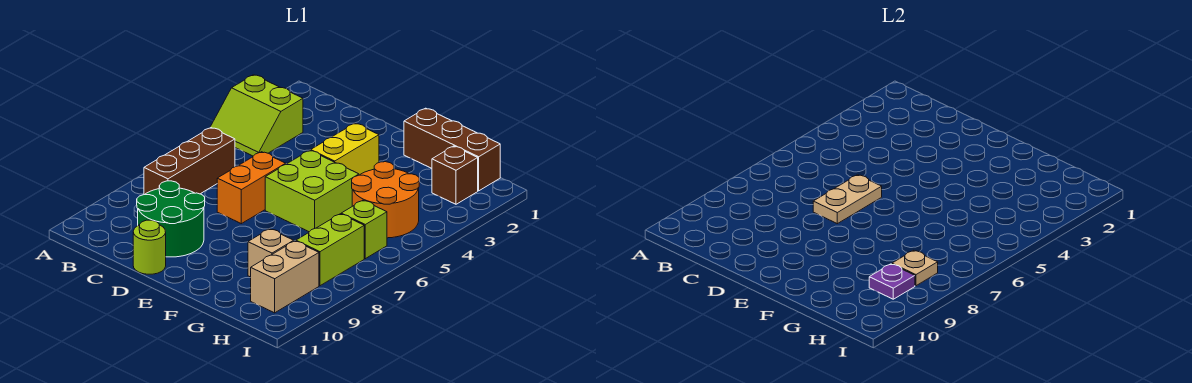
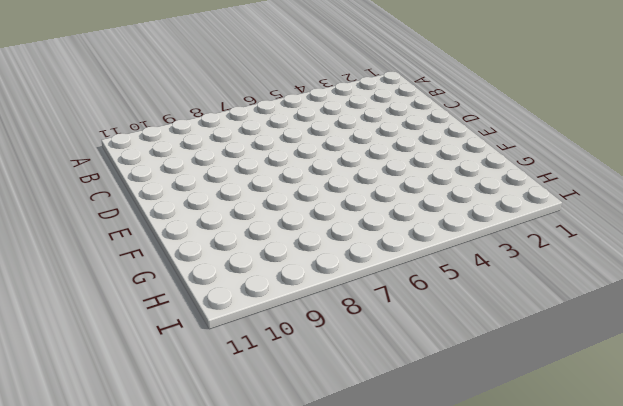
none -> lime 2x2 slope [210,75,303,156]
none -> brown 1x3 brick [144,128,235,195]
none -> green 2x2 round brick [137,181,205,257]

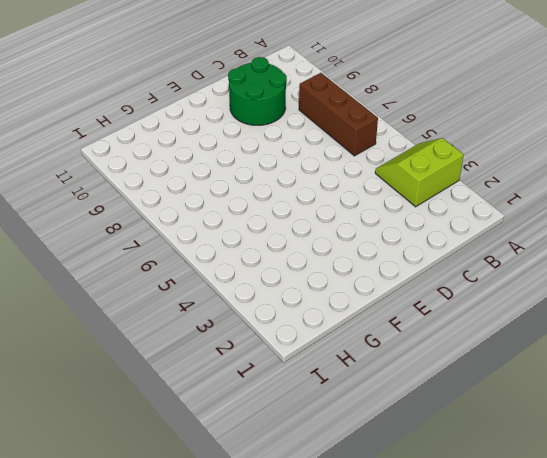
none -> orange 1x2 brick [217,152,286,224]
none -> lime 1x1 round brick [133,220,166,274]
none -> yellow 1x2 brick [311,123,379,175]

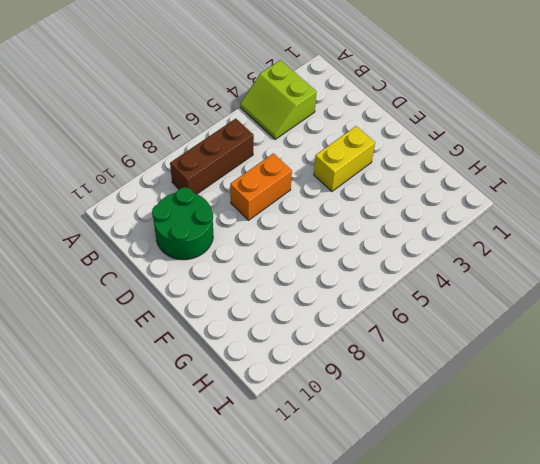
none -> lime 1x1 round brick [133,220,166,274]
none -> lime 2x2 brick [265,150,359,232]
none -> brown 1x3 brick [404,108,500,191]

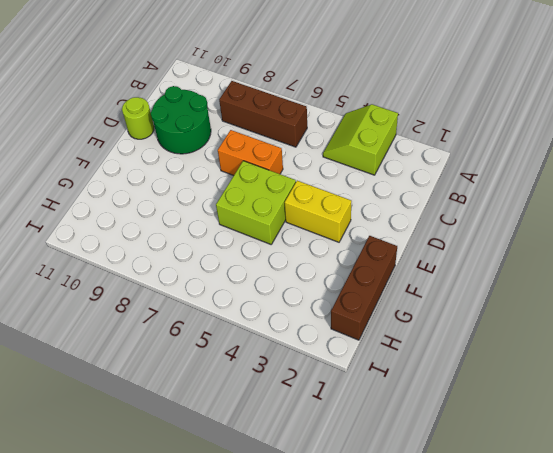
none -> orange 2x2 round brick [352,162,419,238]
none -> tan 1x1 brick [248,229,294,277]
none -> brown 1x1 brick [432,146,478,204]

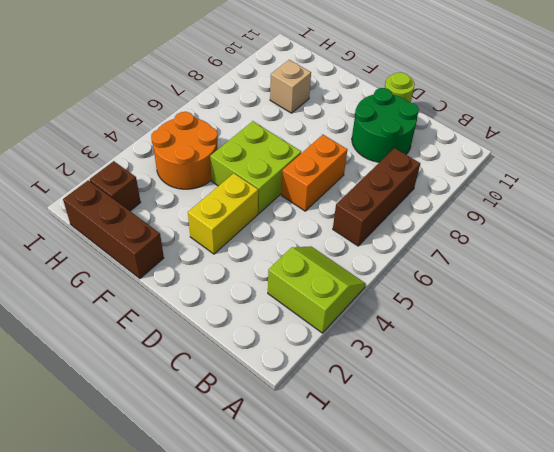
none -> lime 1x1 brick [341,200,387,259]
none -> lime 1x2 brick [296,214,364,286]
none -> tan 1x2 brick [251,241,319,313]

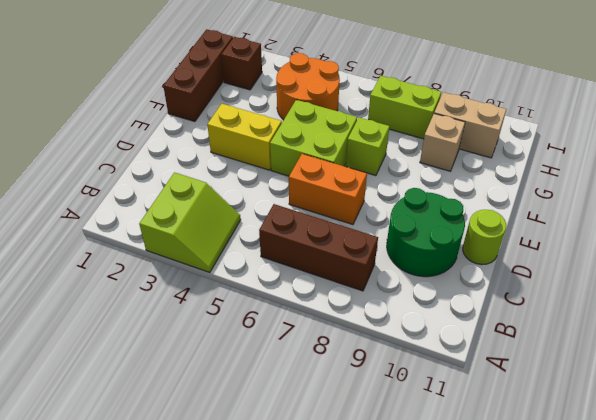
lime 1x1 brick [346,118,389,176] -> lime 1x1 brick moved to [341,200,387,259]
none -> tan 1x2 plate [813,175,882,224]
none -> tan 1x1 plate [892,250,938,286]
none -> purple 1x1 plate [869,264,915,299]

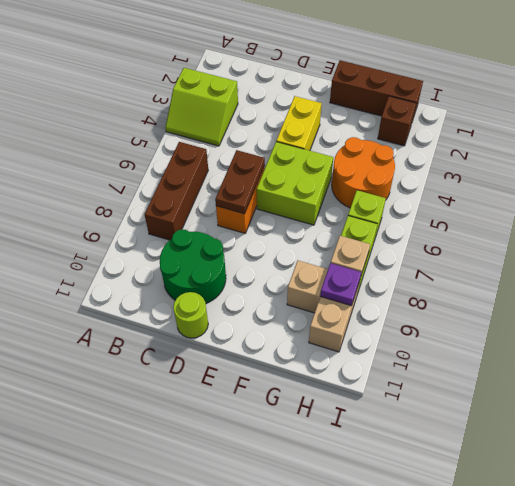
brown 1x2 plate [215,150,265,214] -> tan 1x2 plate [813,175,882,224]

